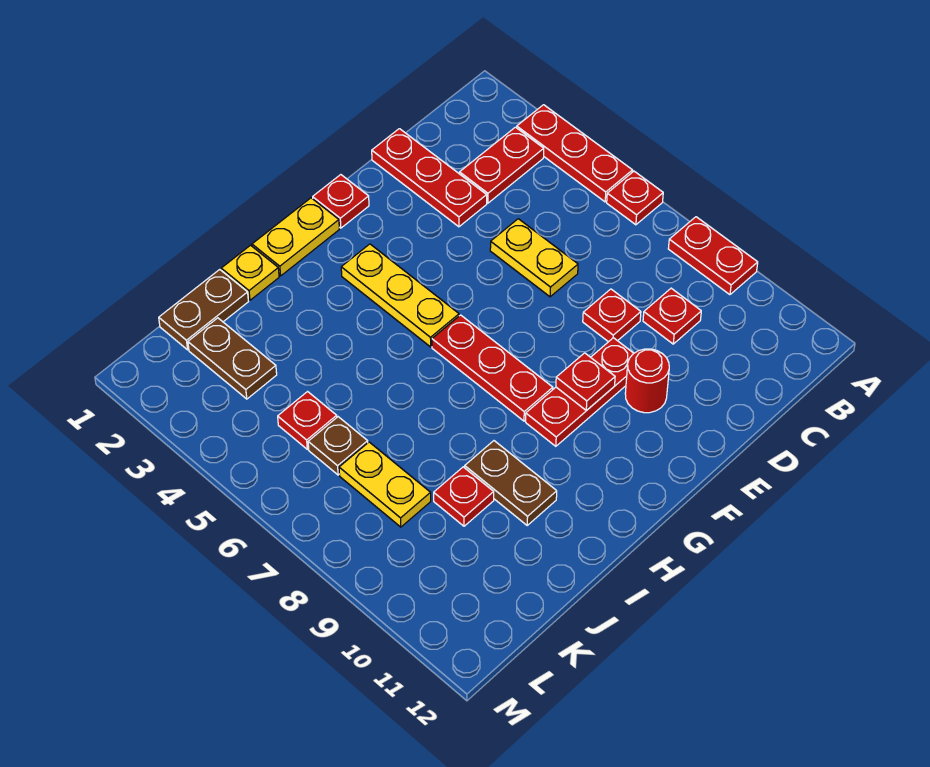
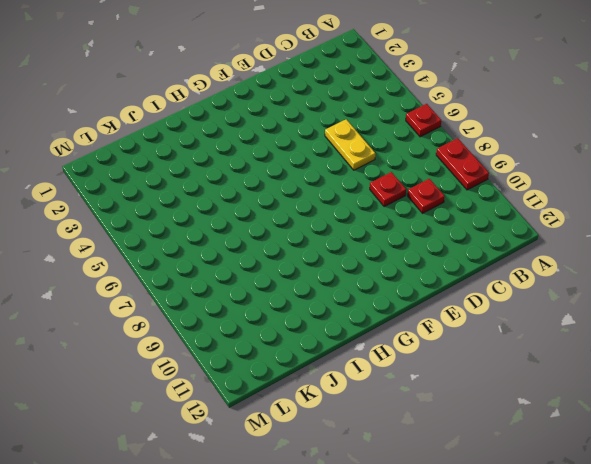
none -> red 1x3 plate [517,105,633,202]
none -> red 1x2 plate [460,127,544,203]
none -> red 1x3 plate [372,129,487,227]

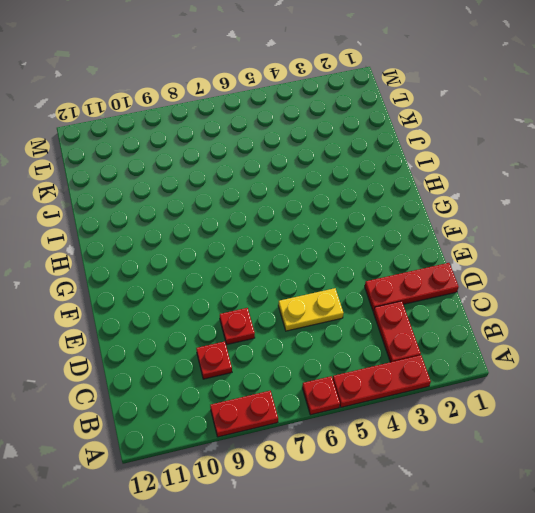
none -> red 1x3 plate [526,338,634,446]
none -> red 1x1 round brick [625,349,669,413]
none -> red 1x1 plate [313,175,369,228]

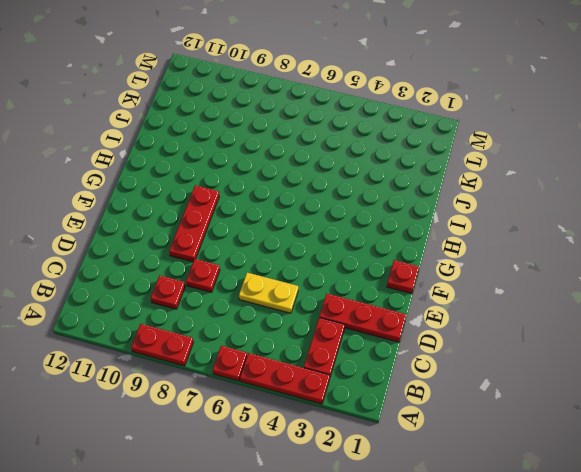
none -> red 1x1 round brick [625,349,669,413]
none -> yellow 1x2 plate [252,198,339,276]
none -> yellow 1x3 plate [341,244,459,347]

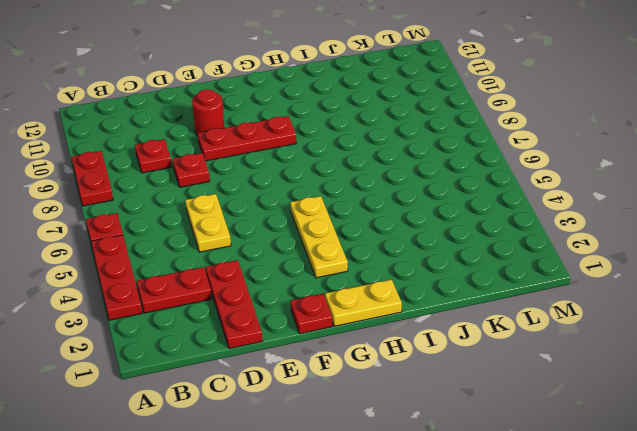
none -> red 1x3 plate [432,315,553,421]
none -> yellow 1x1 plate [221,245,279,300]
none -> brown 1x2 plate [465,441,557,525]

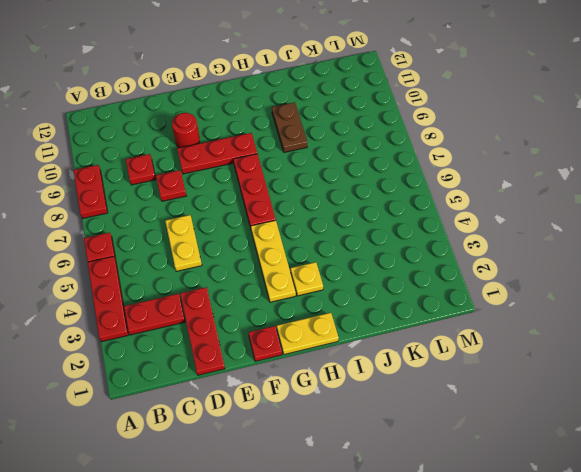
yellow 1x1 plate [291,262,323,296] -> yellow 1x1 plate moved to [221,245,279,300]
none -> brown 1x2 plate [159,270,248,350]
none -> red 1x1 plate [434,467,494,526]
none -> brown 1x2 plate [188,318,277,399]

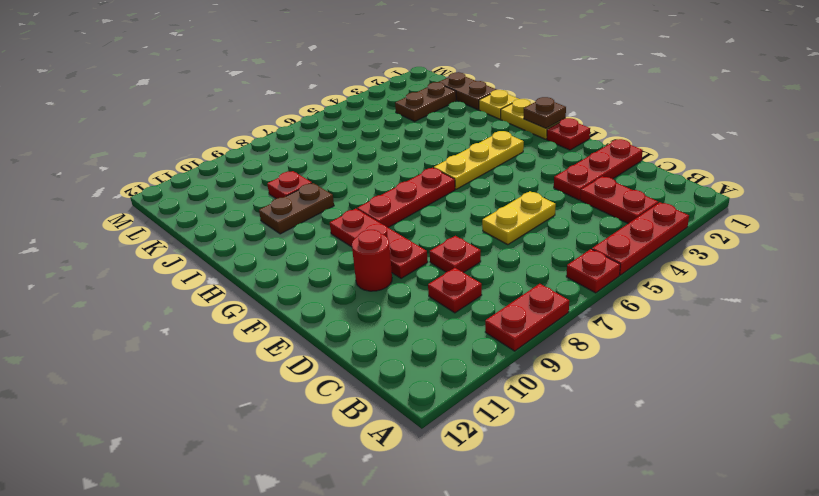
brown 1x1 plate [524,97,566,128] -> brown 1x1 plate moved to [308,417,368,475]
none -> red 1x1 plate [278,392,337,449]
none -> yellow 1x2 plate [339,442,431,527]
none -> red 1x1 plate [556,353,615,411]

